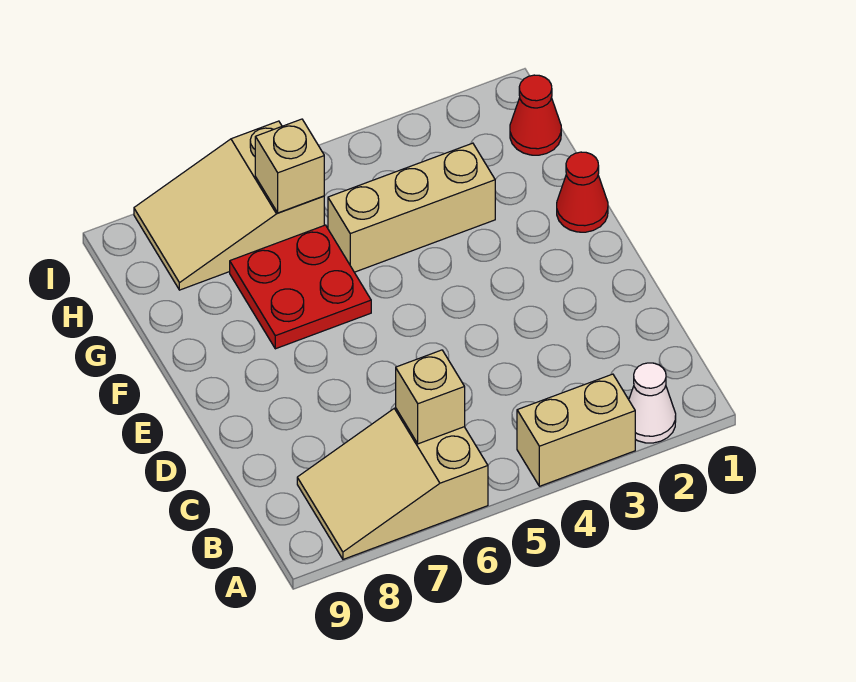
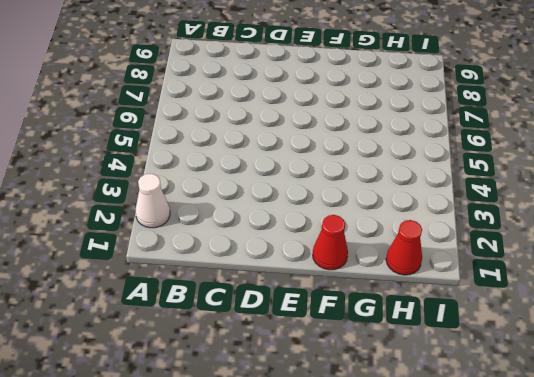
none -> tan 1x2 brick [517,374,635,486]
none -> tan 2x3 slope [297,408,488,559]

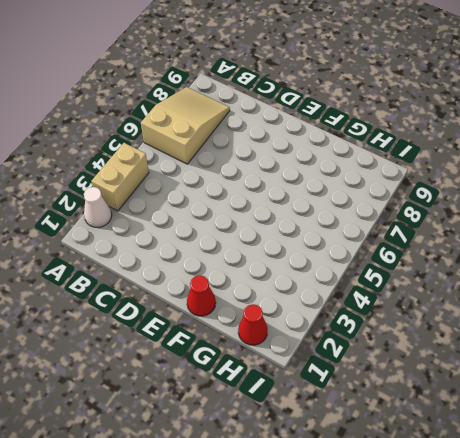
none -> red 2x2 plate [230,225,371,349]
none -> tan 1x3 brick [328,143,495,272]

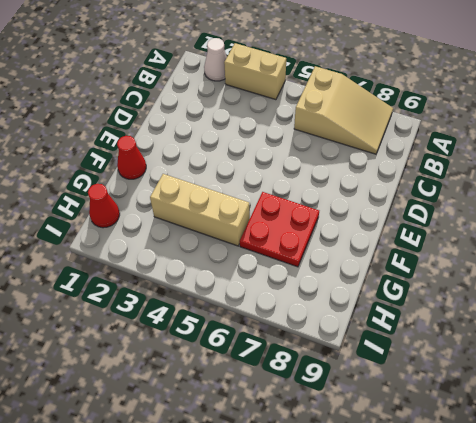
none -> tan 2x3 slope [134,121,324,290]
none -> tan 1x1 brick [396,350,465,444]

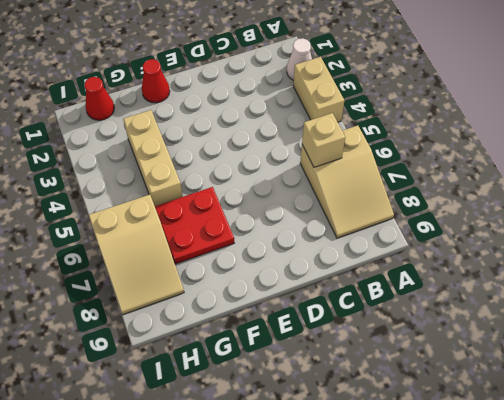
none -> tan 1x1 brick [255,119,324,213]

